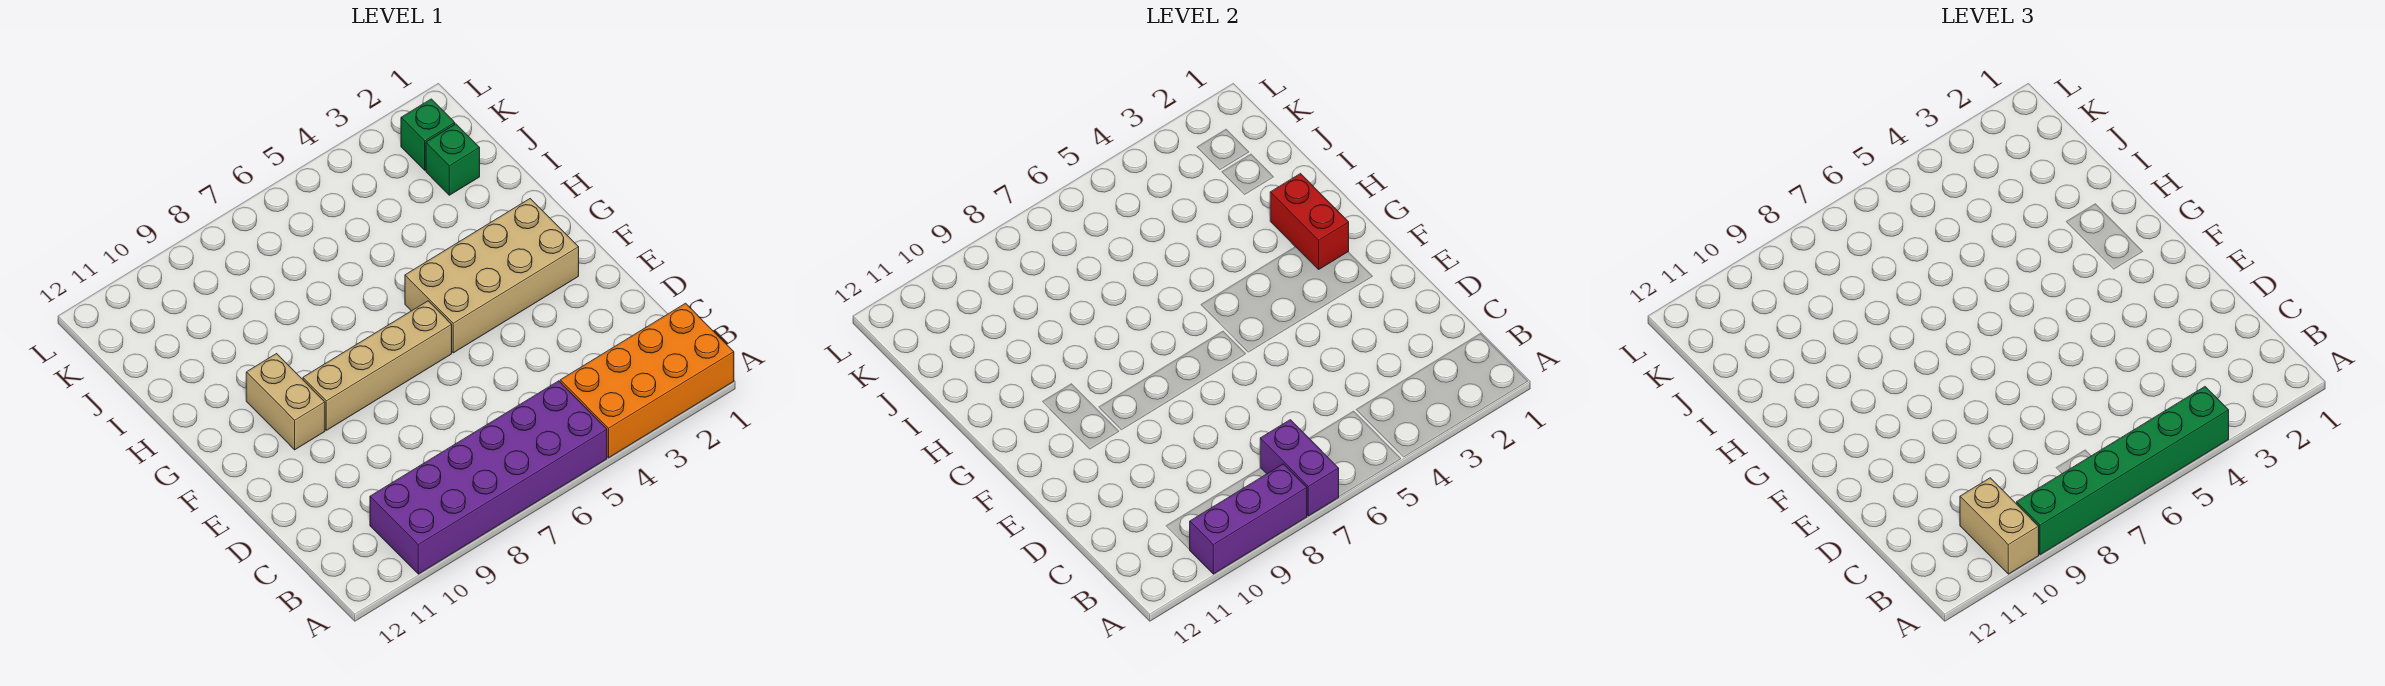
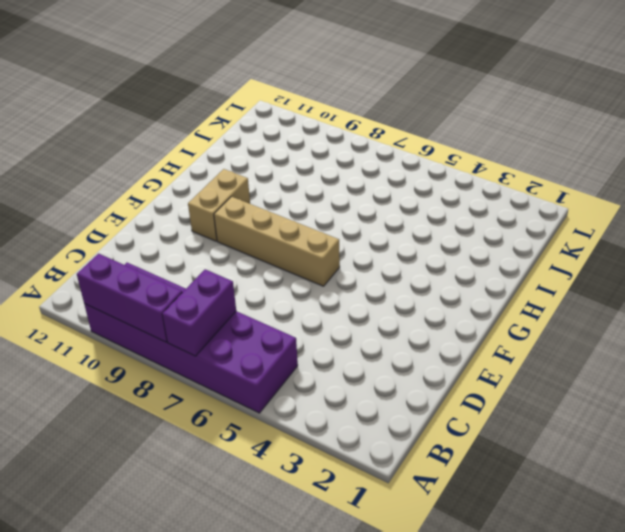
none -> orange 2x4 brick [560,303,734,458]
none -> tan 2x4 brick [405,199,579,353]
none -> green 1x1 brick [426,124,480,195]

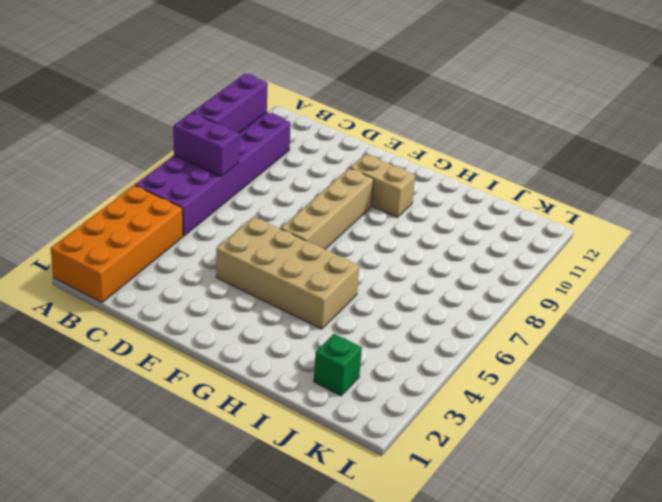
tan 2x4 brick [216,217,359,329] -> tan 2x4 brick turned to [405,199,579,353]
none -> green 1x1 brick [401,99,455,170]
none -> red 1x2 brick [1270,174,1349,269]
none -> green 1x6 brick [2017,387,2229,555]

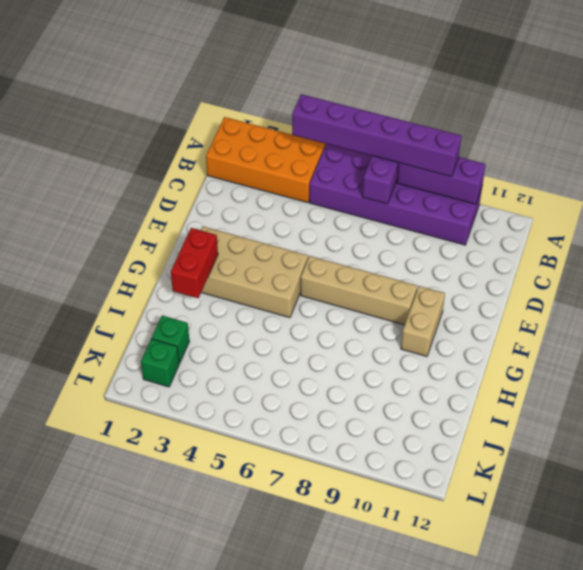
purple 1x6 brick [292,94,461,177] -> green 1x6 brick [2017,387,2229,555]
none -> tan 1x2 brick [1960,478,2039,574]

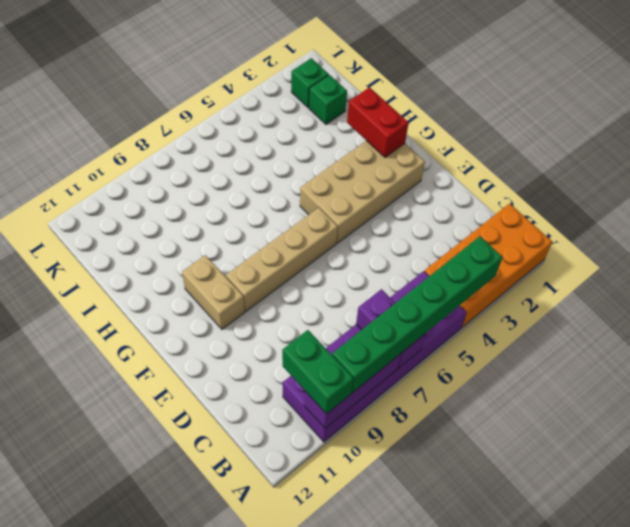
green 1x2 brick [282,330,354,414] -> tan 1x2 brick [1960,478,2039,574]

